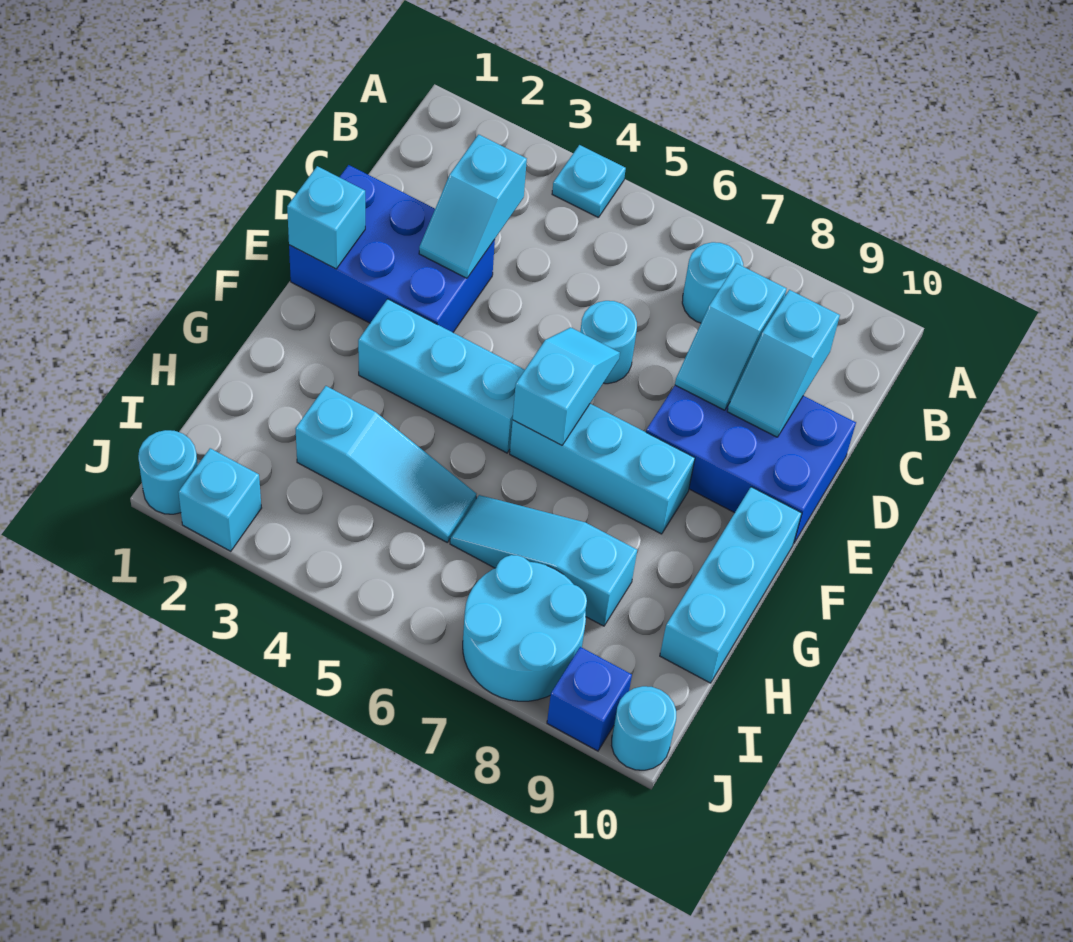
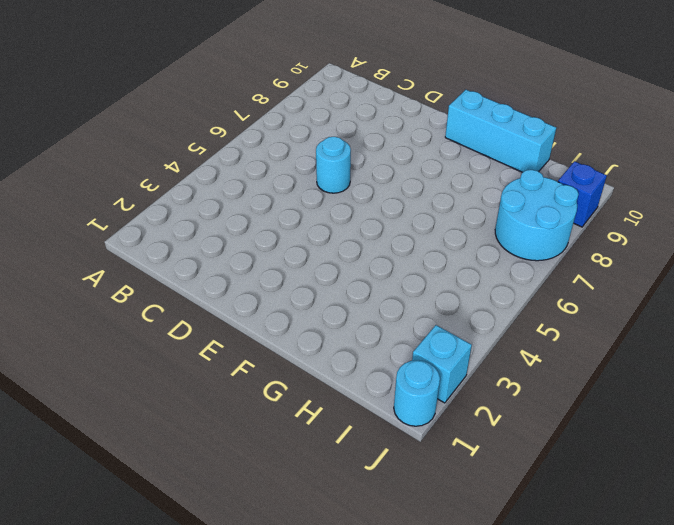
none -> cyan 1x1 plate [552,145,626,217]
none -> cyan 1x1 round brick [682,242,743,323]
none -> blue 2x3 brick [289,165,495,332]

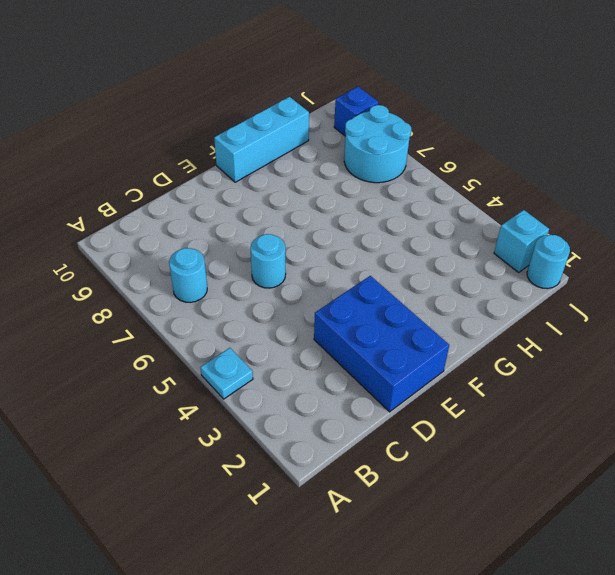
none -> blue 2x3 brick [646,385,856,543]
none -> cyan 1x3 brick [358,299,525,453]
none -> cyan 1x3 brick [510,404,695,534]

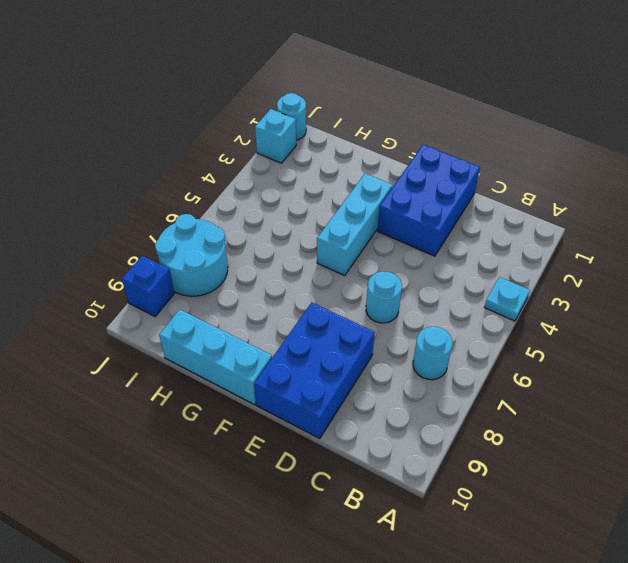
none -> cyan 1x3 brick [510,404,695,534]
none -> cyan 1x3 slope [295,386,476,542]
none -> cyan 1x3 slope [450,495,637,626]

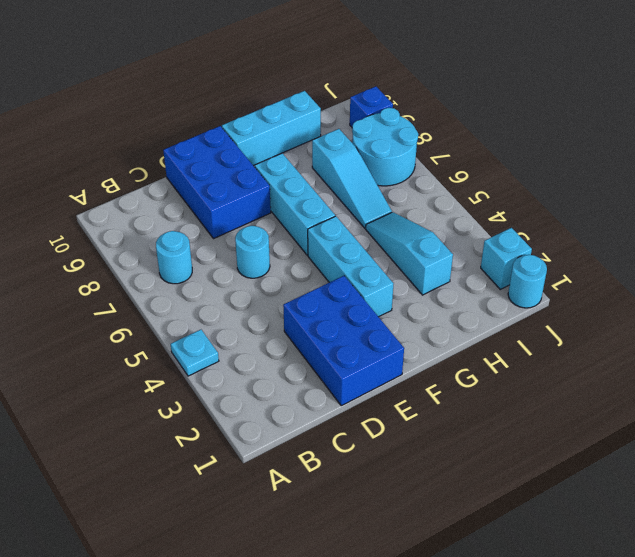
none -> cyan 1x1 round brick [612,686,676,770]
none -> cyan 1x2 slope [419,134,527,278]
none -> cyan 1x2 slope [675,263,787,410]

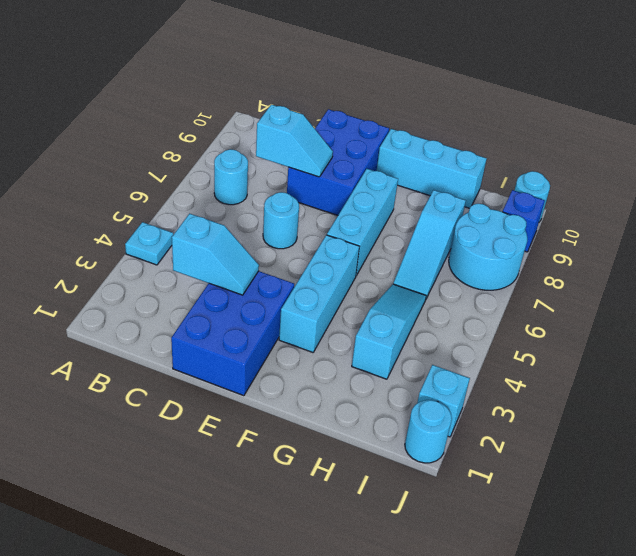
none -> cyan 1x2 slope [727,290,840,437]
none -> cyan 1x1 brick [287,166,365,269]
none -> cyan 1x2 slope [513,327,620,445]

